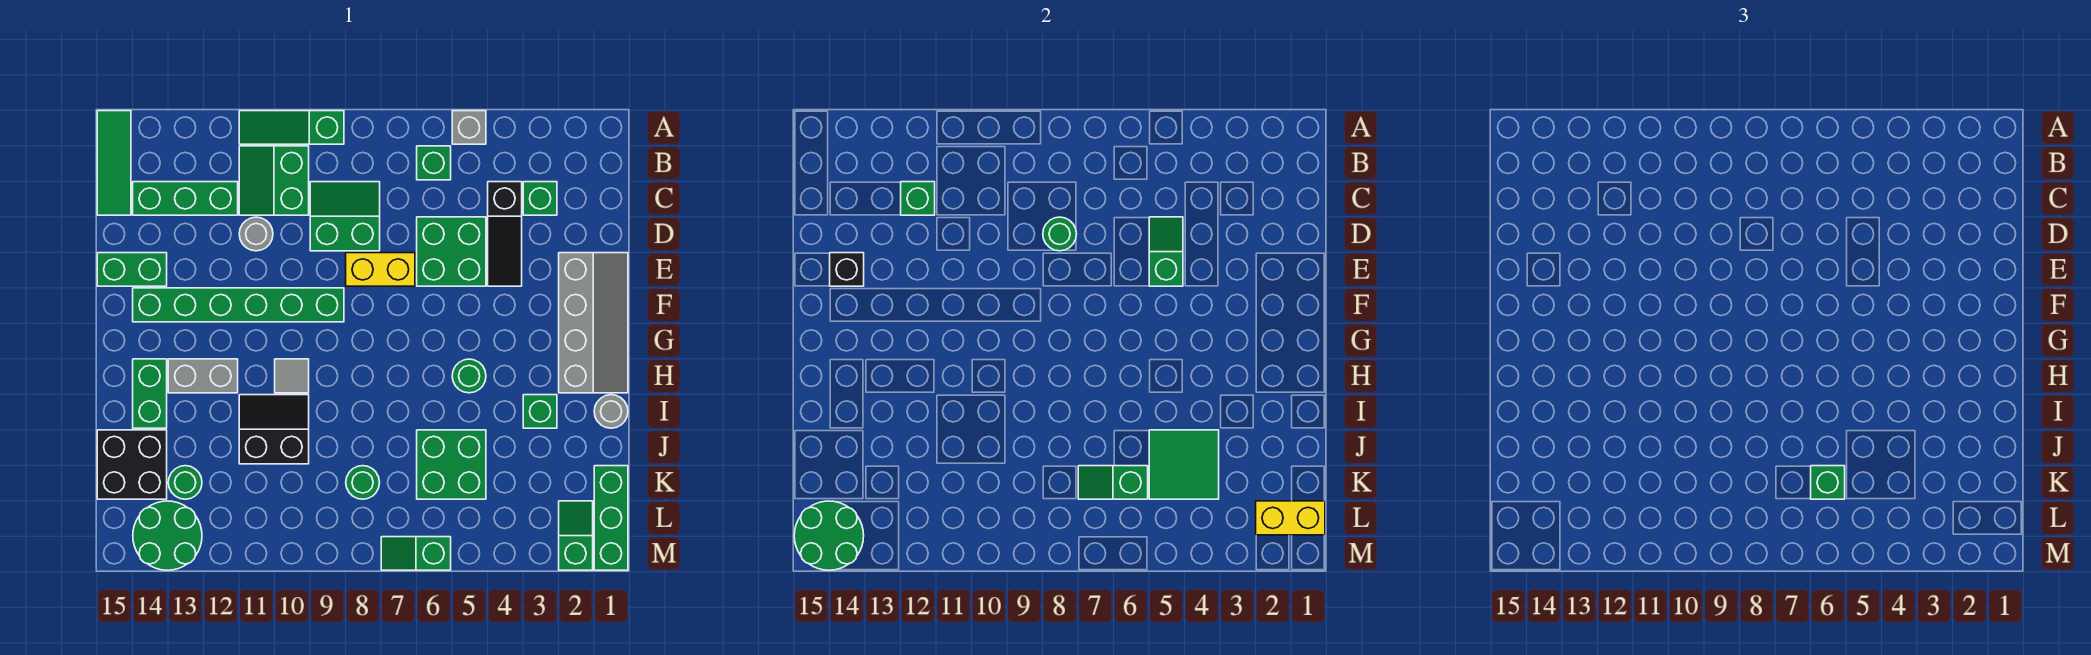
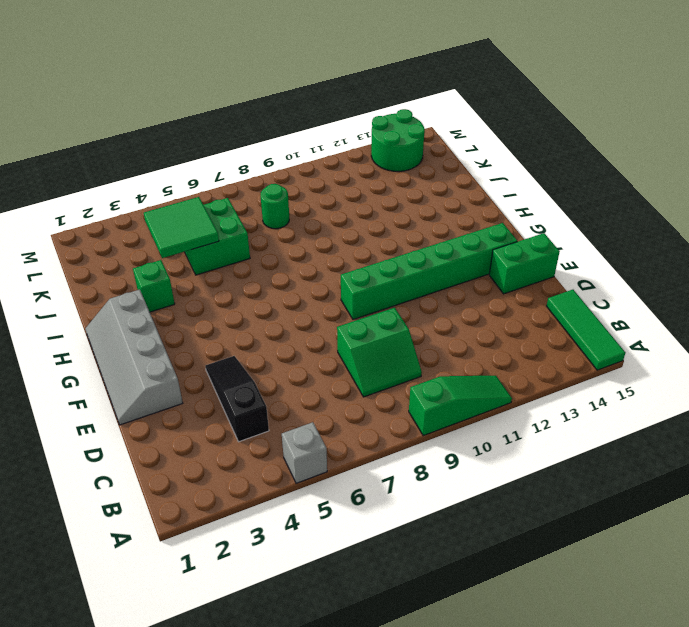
none -> green 1x1 brick [417,146,451,180]
none -> green 2x2 slope [239,146,309,215]
none -> green 1x1 brick [523,182,557,215]
none -> green 1x3 brick [133,182,238,215]

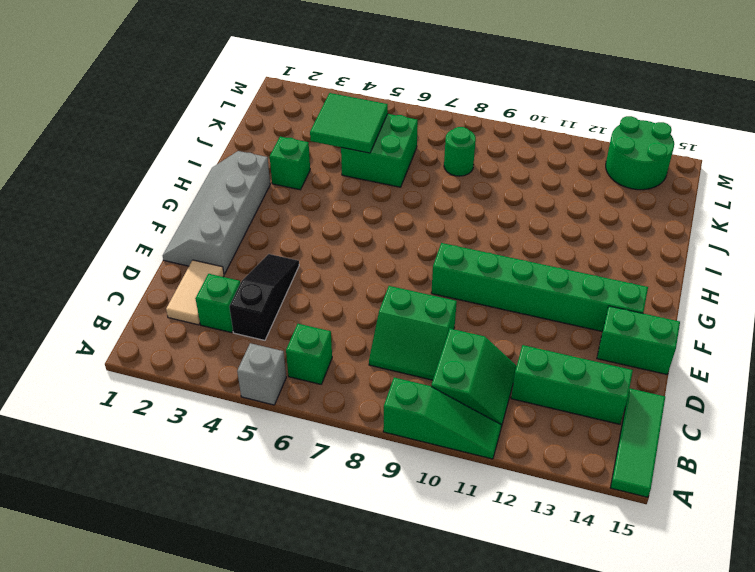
tan 1x2 tile [166,260,224,325] -> none
none -> green 2x2 brick [417,217,486,286]
none -> grey 1x1 round brick [239,217,273,251]
none -> yellow 1x2 brick [346,253,415,286]
none -> green 1x1 round brick [452,359,486,393]

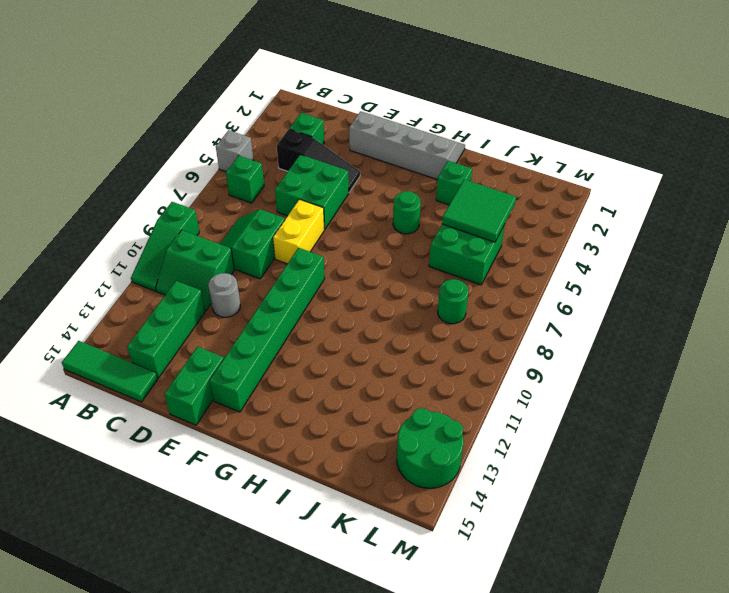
none -> grey 1x1 tile [275,359,309,393]
none -> grey 1x2 brick [168,359,238,393]
none -> green 1x2 brick [133,359,167,428]
none -> grey 1x1 round brick [594,395,628,428]

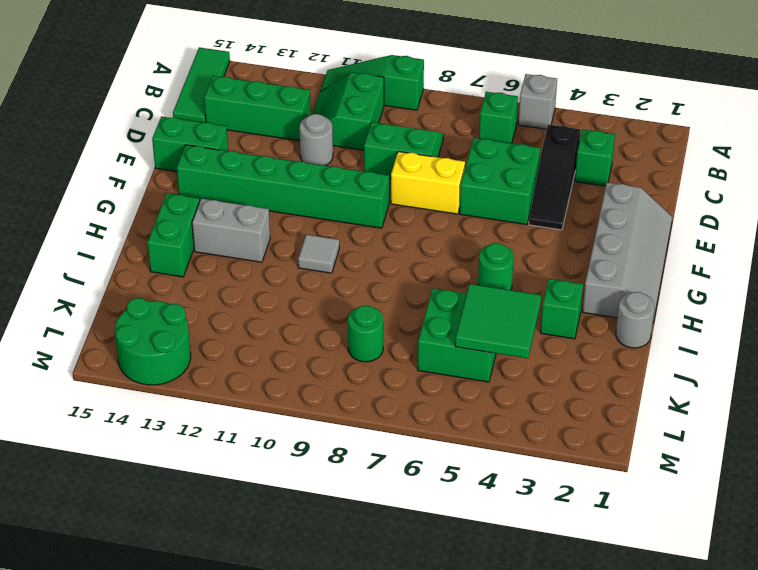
none -> black 2x2 slope [239,395,309,464]
none -> black 2x2 brick [97,430,167,499]
none -> green 1x3 brick [594,466,628,570]
none -> green 1x1 round brick [168,466,202,499]

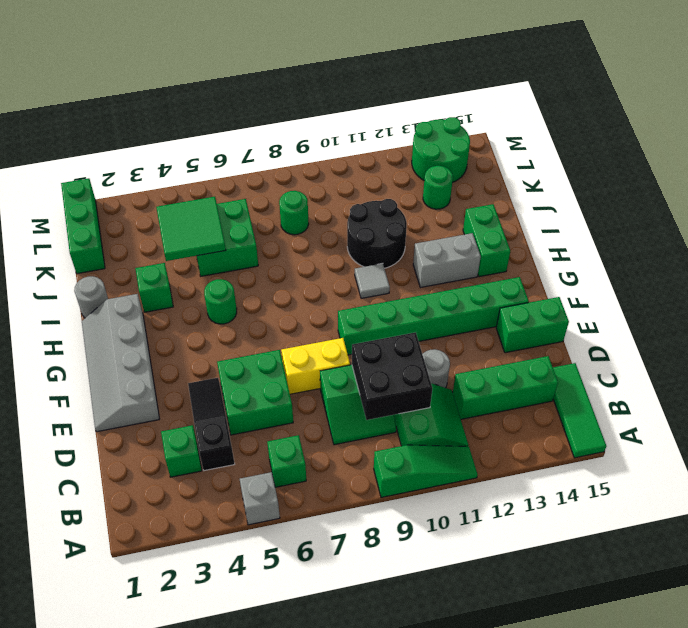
black 2x2 brick [352,332,432,420] -> black 2x2 brick moved to [97,430,167,499]
black 2x2 round brick [347,199,407,268] -> black 2x2 slope [239,395,309,464]
none -> green 1x2 slope [559,501,593,570]
none -> green 1x2 slope [381,537,451,570]
none -> green 1x1 brick [901,182,935,215]
none -> green 1x2 slope [1149,217,1183,286]

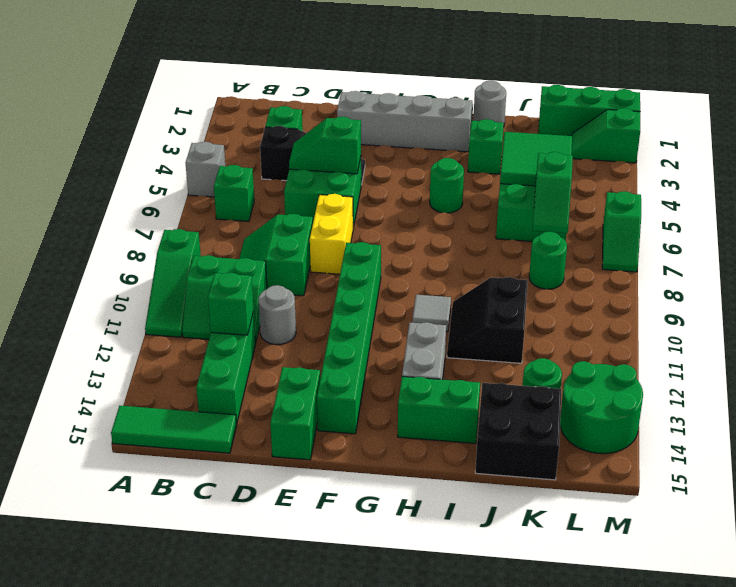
none -> green 1x1 round brick [1043,217,1076,251]
none -> black 1x1 brick [830,253,864,286]
none -> yellow 1x2 brick [1256,501,1325,535]
none -> green 2x2 round brick [794,501,864,570]

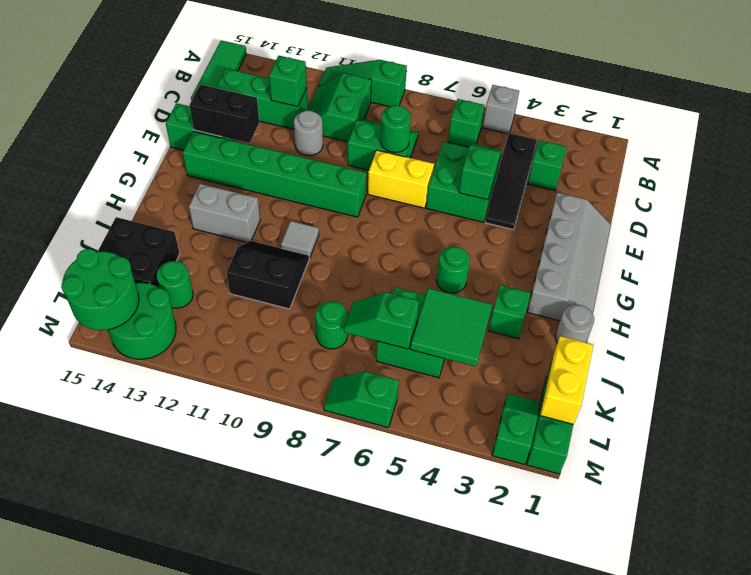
black 1x2 brick [189,84,259,143] -> black 1x1 brick [830,253,864,286]
yellow 1x2 brick [540,336,593,424] -> yellow 1x2 brick turned to [1256,501,1325,535]
none -> green 1x2 brick [133,359,167,428]
none -> green 1x1 brick [1811,466,1845,499]

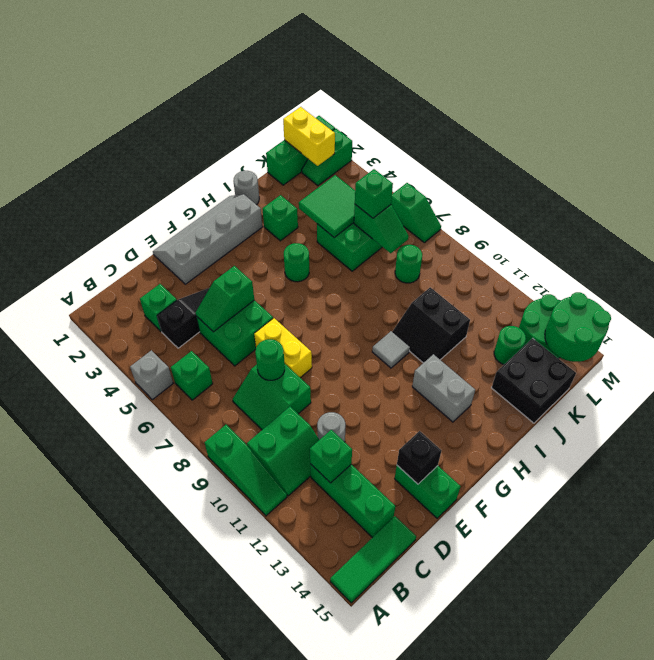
none -> green 1x6 brick [133,288,344,322]
none -> green 1x2 brick [133,359,167,428]

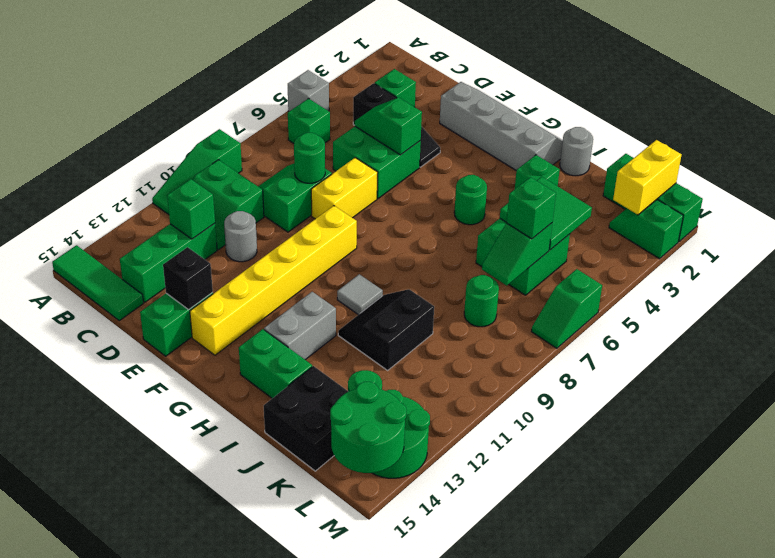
yellow 1x6 brick [190,206,357,355] -> green 1x6 brick [133,288,344,322]

